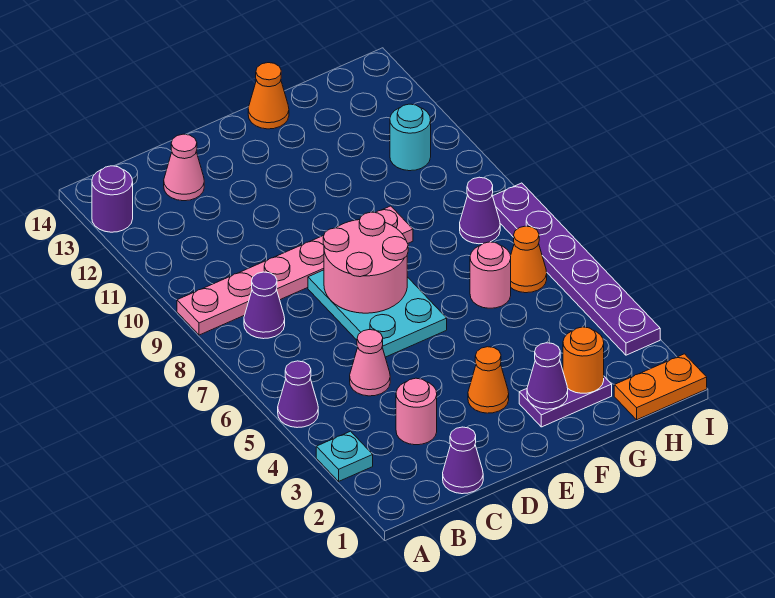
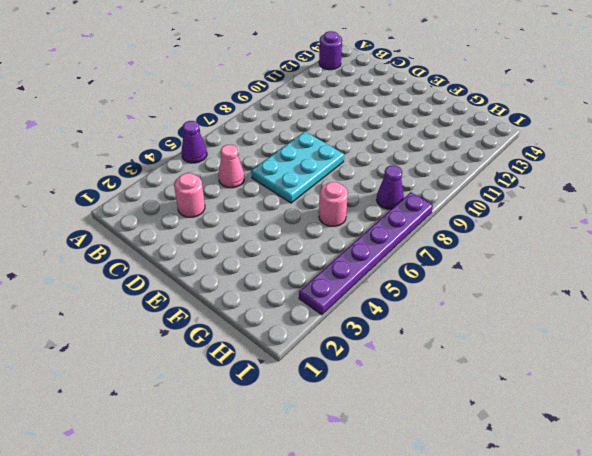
none -> cyan 1x1 plate [316,431,373,481]
none -> pink 1x6 plate [177,206,413,335]
none -> purple 1x1 cone [244,272,285,339]

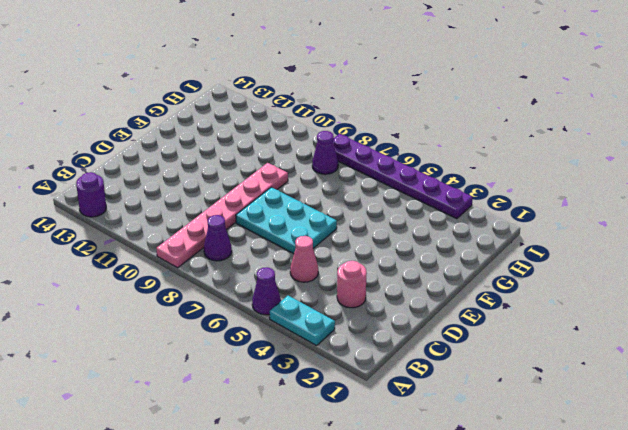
cyan 1x2 plate [270,296,335,346] -> cyan 1x1 plate [316,431,373,481]
none -> purple 1x1 cone [443,427,483,494]
none -> pink 1x1 cone [164,134,204,201]
none -> orange 1x1 cone [468,347,509,413]

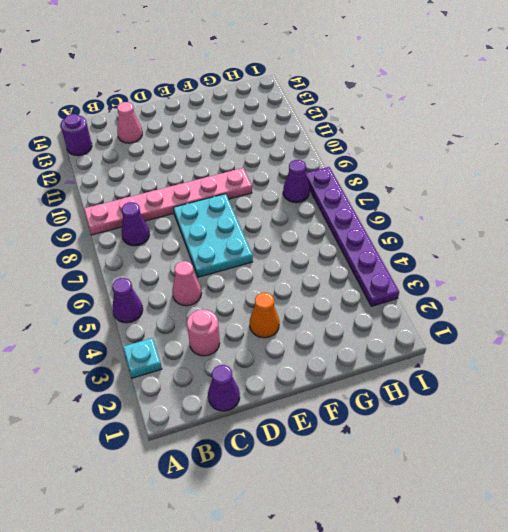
none -> purple 1x2 plate [519,377,612,427]
none -> orange 1x1 cone [248,63,289,129]
none -> pink 1x1 round brick [470,242,511,308]

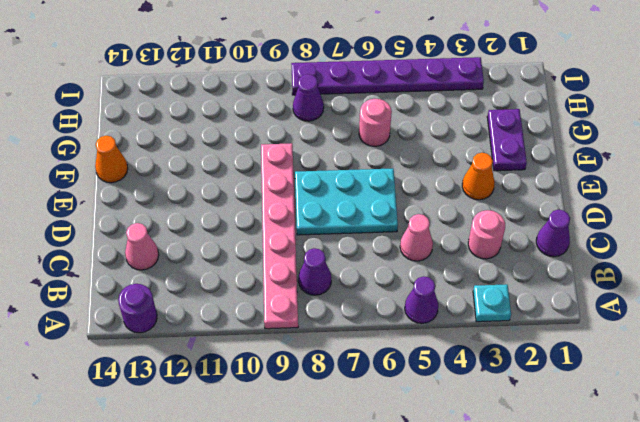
none -> orange 1x2 plate [614,354,707,420]
none -> orange 1x1 cone [510,226,547,293]
none -> cyan 1x1 round brick [390,104,431,171]

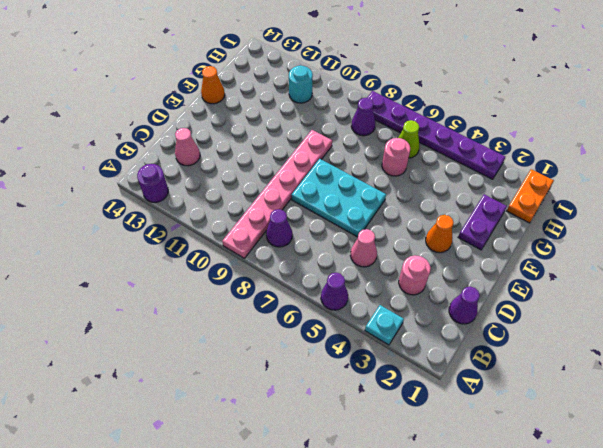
lime 1x1 cone [398,120,419,158] -> orange 1x1 cone [510,226,547,293]
none -> pink 2x2 round brick [323,212,408,313]
none -> purple 1x1 cone [527,343,568,409]
none -> orange 1x1 round brick [563,327,604,393]

